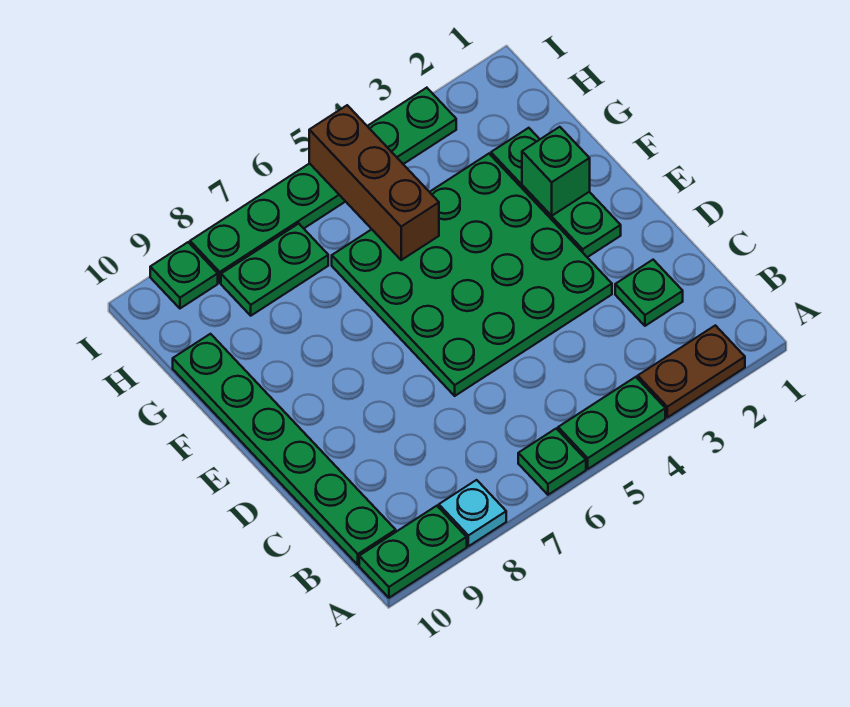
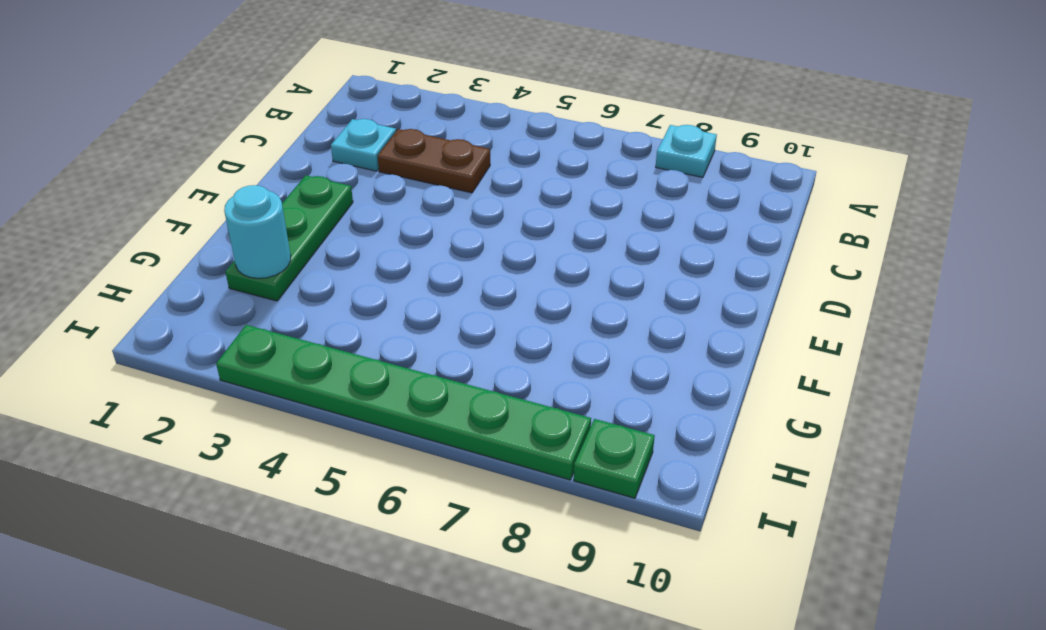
cyan 1x1 plate [331,119,396,171] -> green 1x1 plate [615,260,683,326]
brown 1x2 plate [378,129,490,193] -> brown 1x2 plate moved to [638,325,745,418]
cyan 1x1 round brick [224,185,291,278] -> none
none -> green 1x2 plate [558,377,665,469]
none -> green 1x1 plate [518,429,586,495]
none -> green 1x2 plate [359,506,467,598]

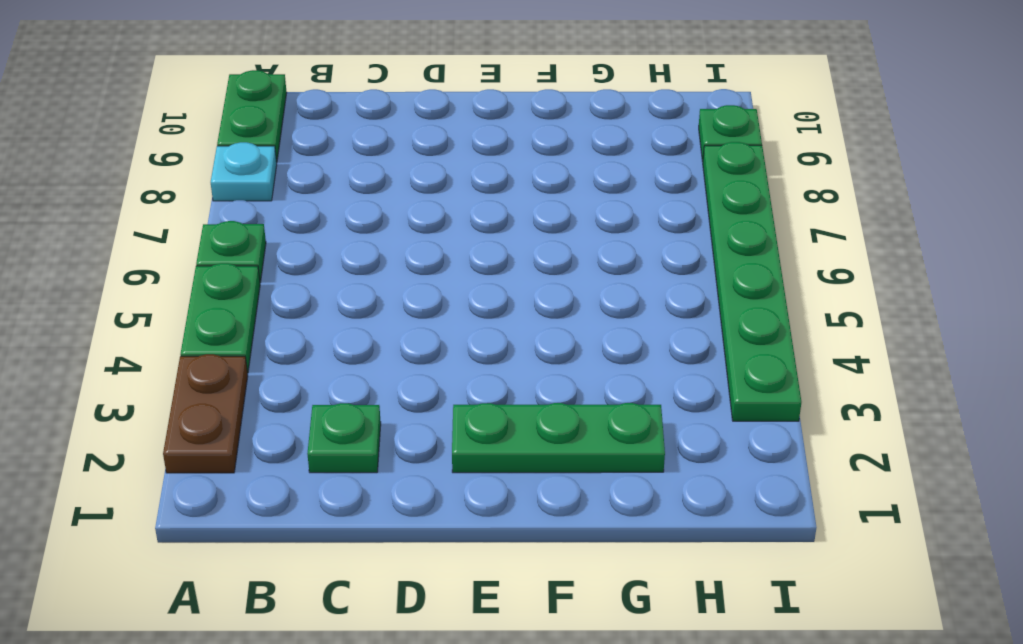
none -> green 1x6 plate [173,334,396,565]
none -> green 4x4 plate [332,154,612,396]
none -> green 1x2 plate [221,224,328,316]

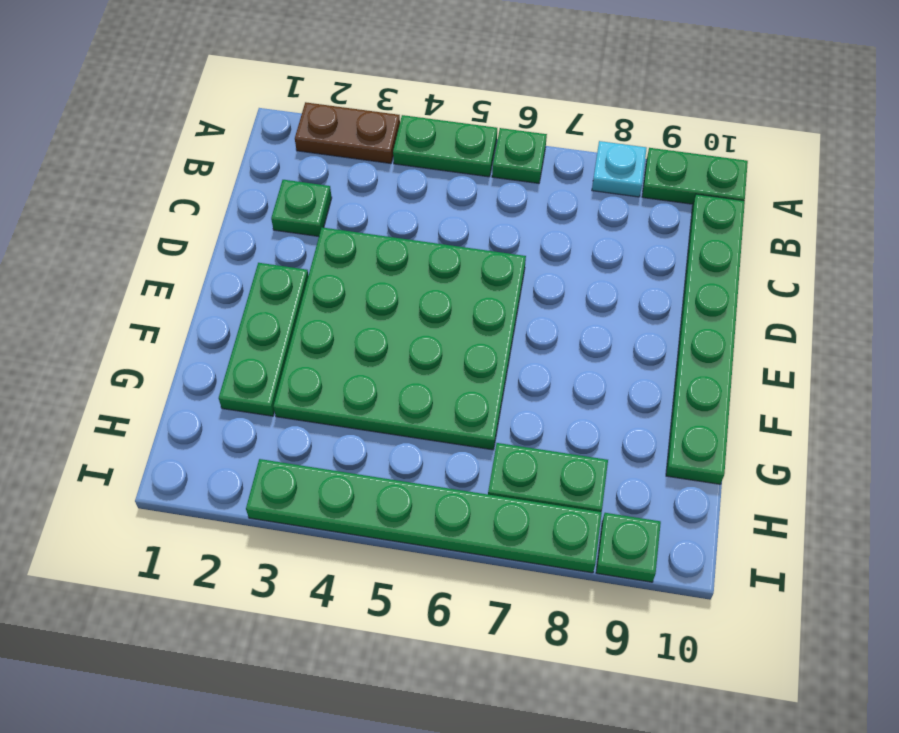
none -> green 1x1 brick [522,127,590,216]
none -> brown 1x3 brick [309,105,439,260]

